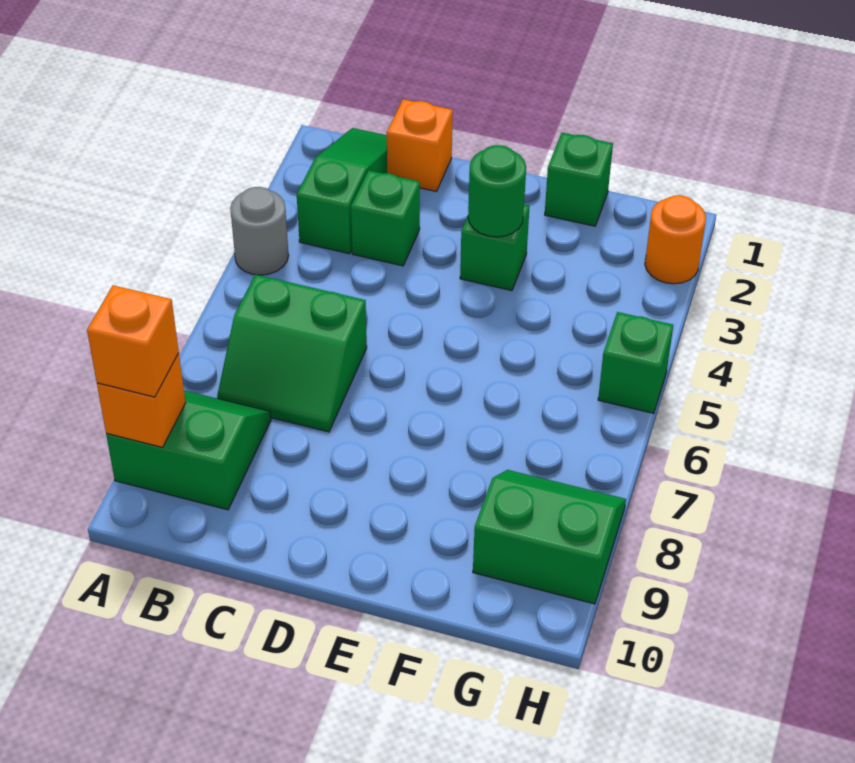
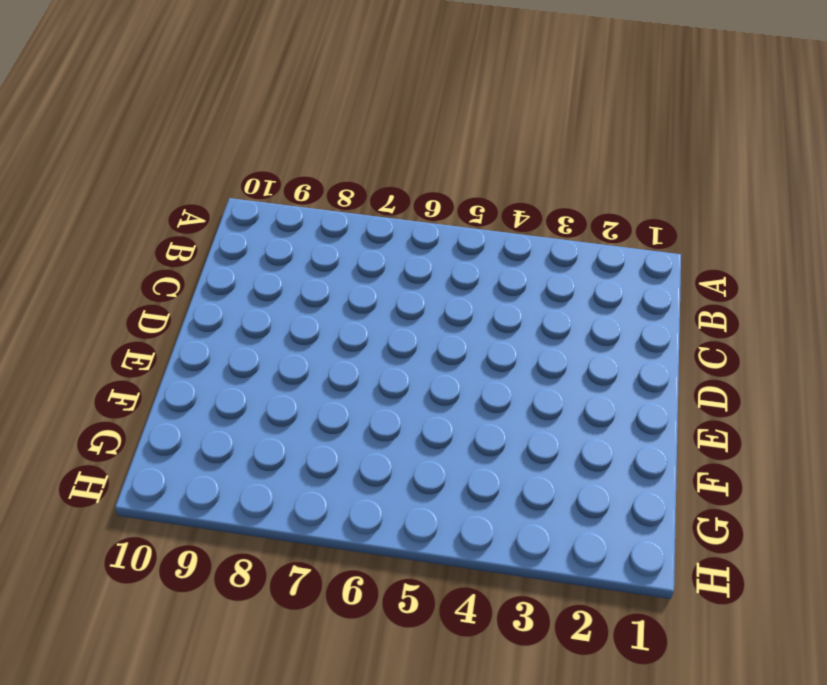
none -> grey 1x1 round brick [230,187,289,275]
none -> green 2x2 slope [106,390,271,510]
none -> green 1x3 slope [297,128,387,254]

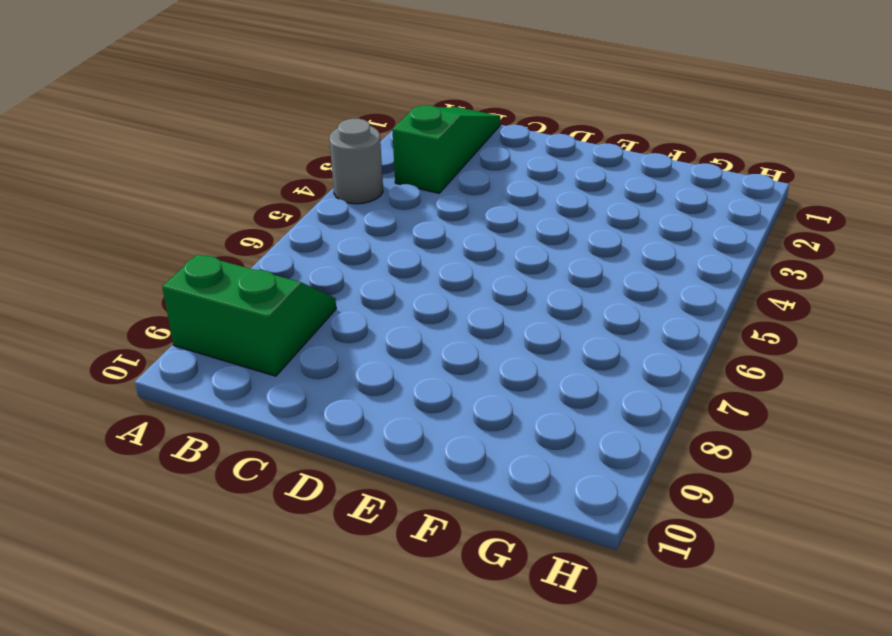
none -> green 2x2 slope [217,275,367,432]
none -> orange 1x1 brick [387,99,453,192]
none -> green 1x1 brick [351,170,420,266]

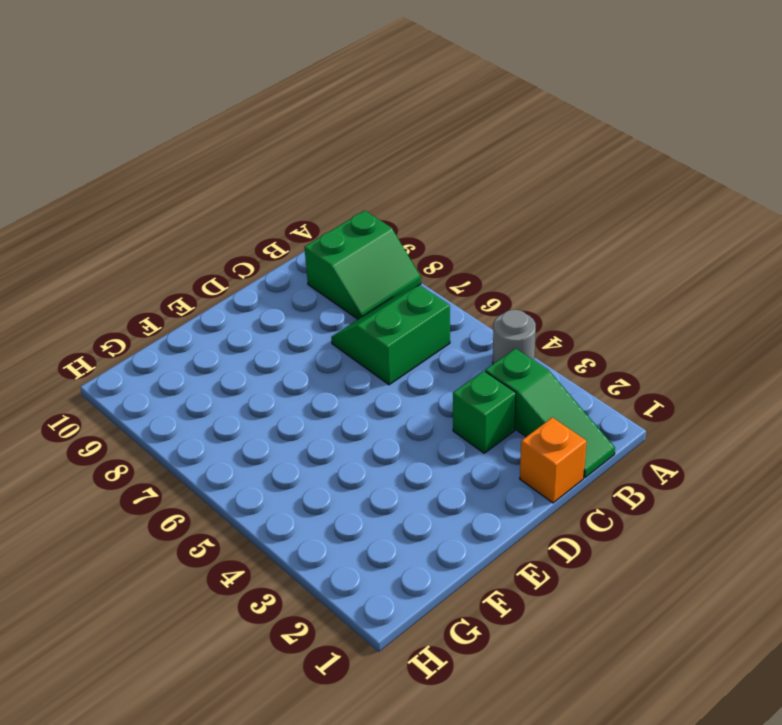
none -> green 1x1 brick [460,204,530,291]
none -> green 1x1 brick [545,133,613,226]
none -> green 2x2 slope [473,470,626,604]

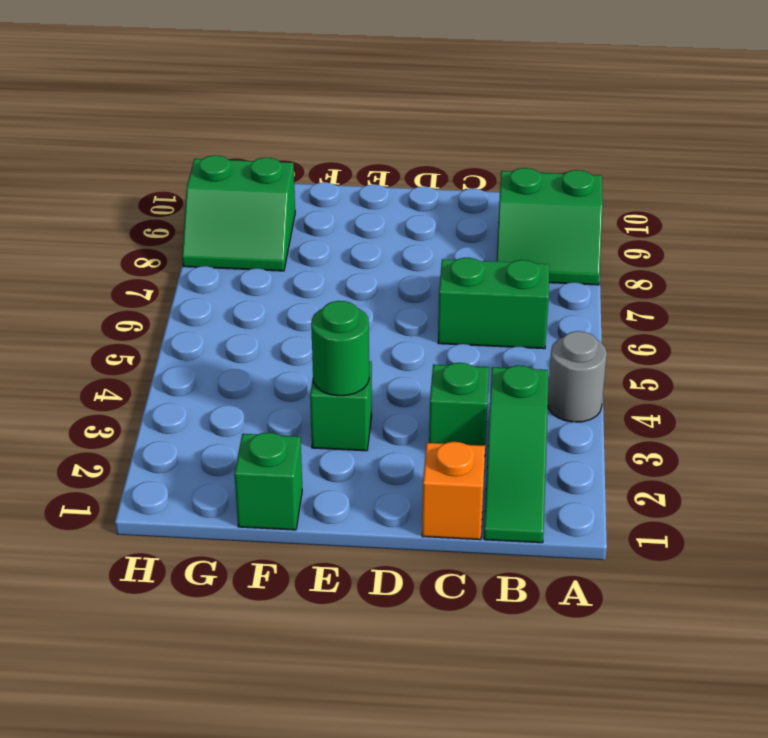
none -> orange 1x1 round brick [645,195,706,284]
none -> green 1x1 brick [598,312,673,413]
none -> orange 1x1 brick [97,353,186,447]

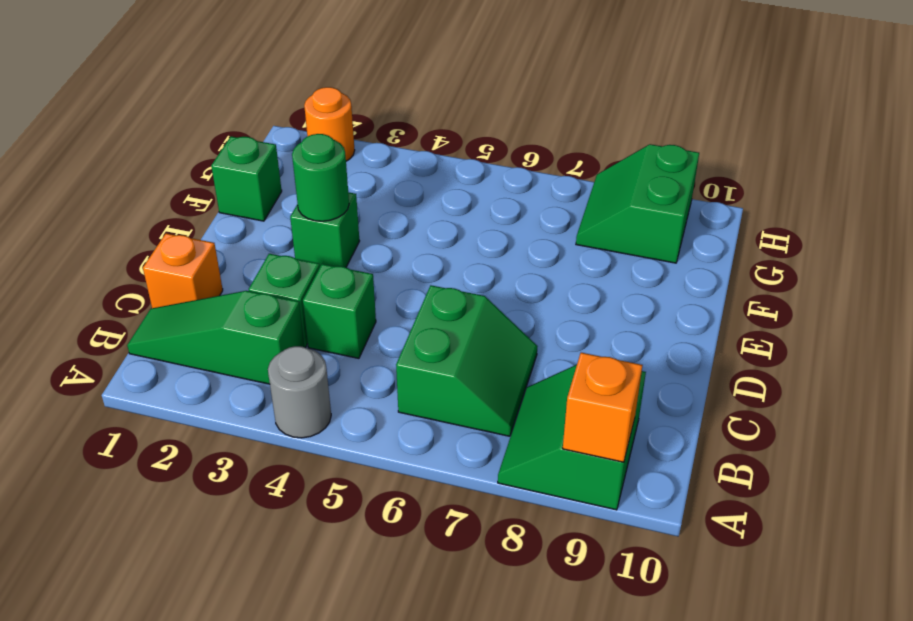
green 1x1 brick [303,264,376,358] -> green 1x1 brick moved to [598,312,673,413]
none -> orange 1x1 brick [87,285,179,397]

